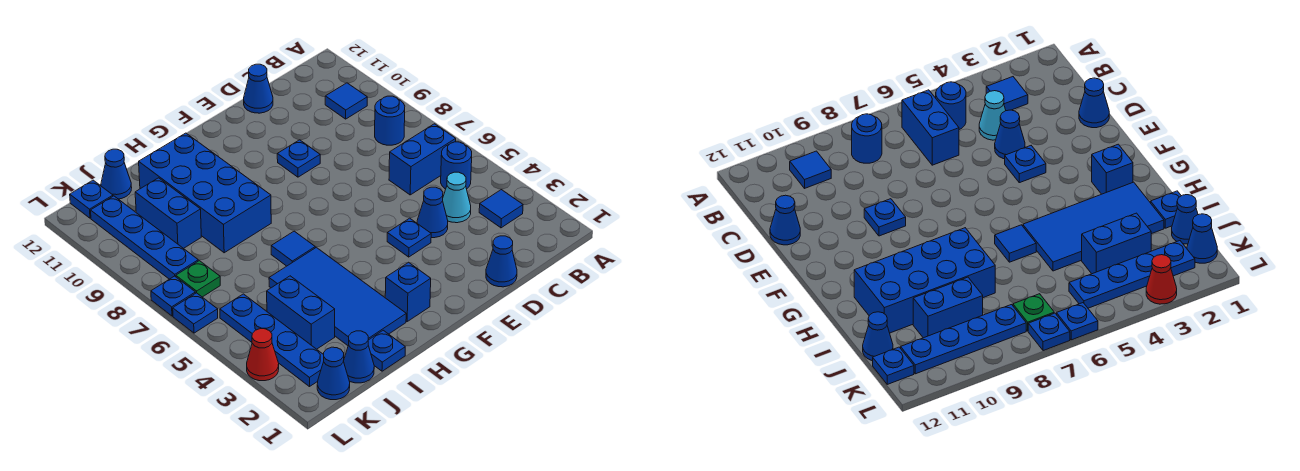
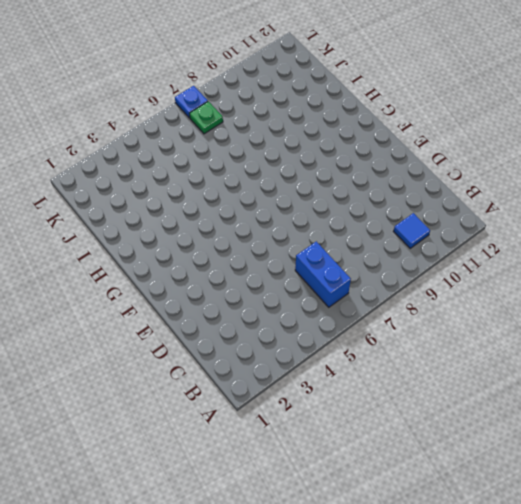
none -> blue 1x1 tile [479,190,523,228]
none -> blue 1x1 round brick [441,142,472,189]
none -> blue 1x1 round brick [375,96,405,145]

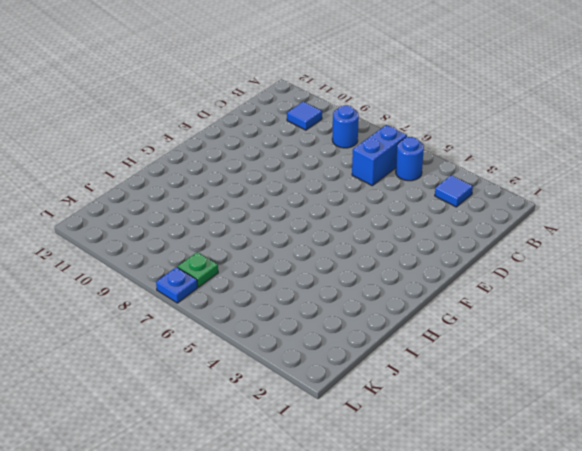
none -> cyan 1x1 cone [443,172,471,223]
none -> blue 1x1 cone [486,236,517,287]
none -> blue 1x1 cone [417,187,448,238]

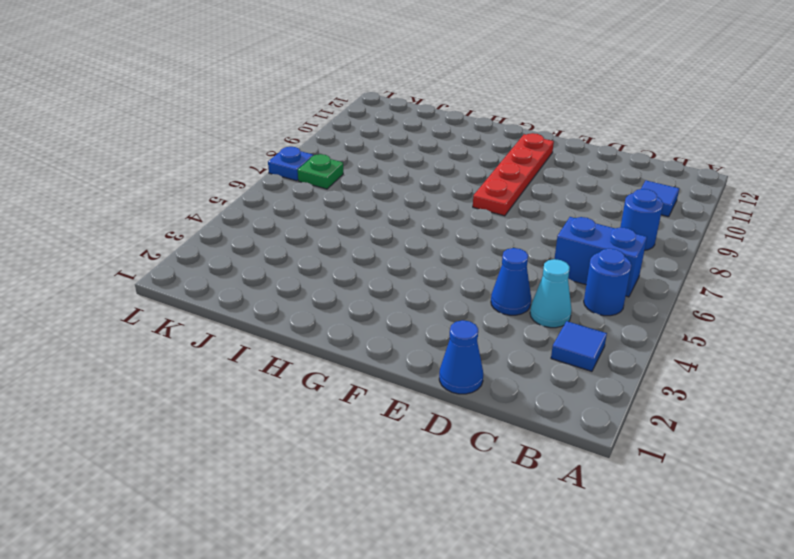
red 1x4 plate [473,133,554,216] -> none
none -> blue 1x1 cone [244,64,273,113]
none -> blue 1x1 plate [387,218,431,257]
none -> blue 1x1 plate [277,140,320,177]

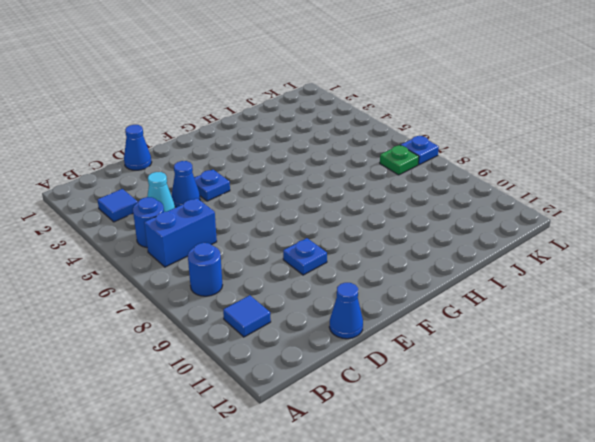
none -> blue 1x1 brick [385,262,431,321]
none -> blue 2x4 tile [269,247,406,345]
none -> blue 1x1 tile [271,231,315,266]

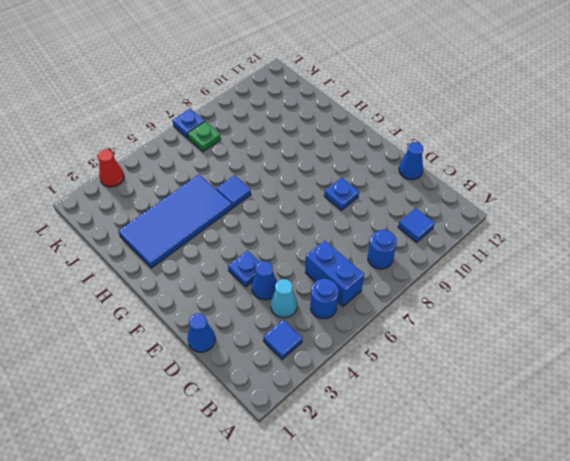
none -> blue 1x1 brick [385,262,431,321]
none -> blue 2x4 brick [139,133,271,253]
none -> blue 1x1 plate [368,330,405,371]

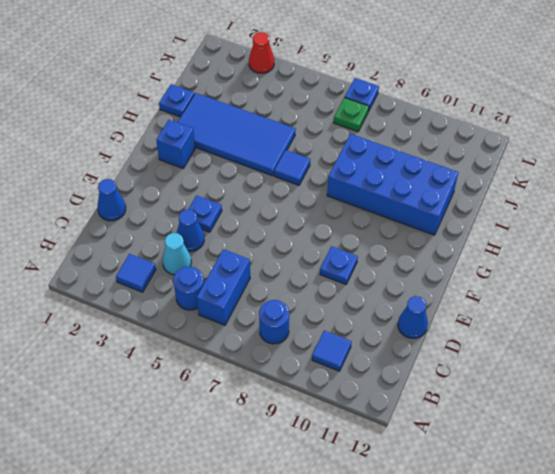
none -> blue 1x1 cone [343,331,374,383]
none -> blue 1x2 brick [267,276,335,349]
none -> blue 1x2 brick [135,178,201,249]

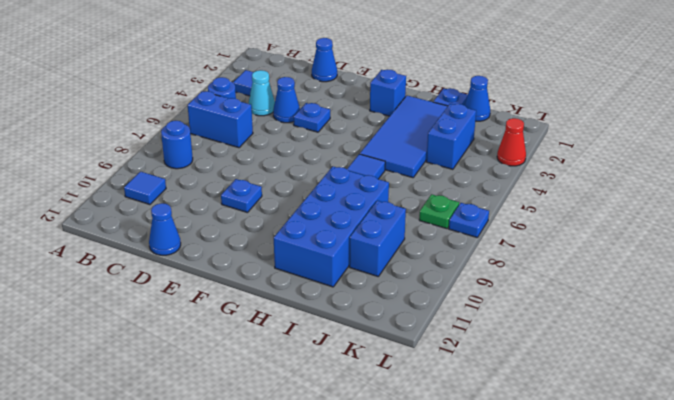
none -> blue 1x1 cone [101,149,132,199]
none -> blue 1x1 cone [317,347,350,400]
none -> blue 1x4 plate [220,294,324,387]

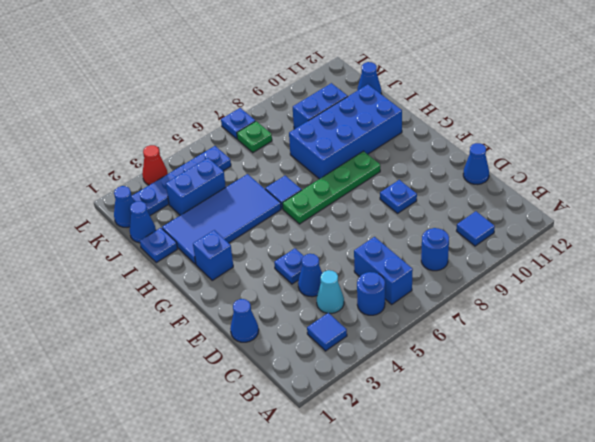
green 1x4 plate [282,151,380,224] -> none
none -> blue 1x4 plate [91,196,198,279]
none -> blue 1x1 plate [70,180,113,218]
none -> blue 1x1 plate [173,293,218,333]

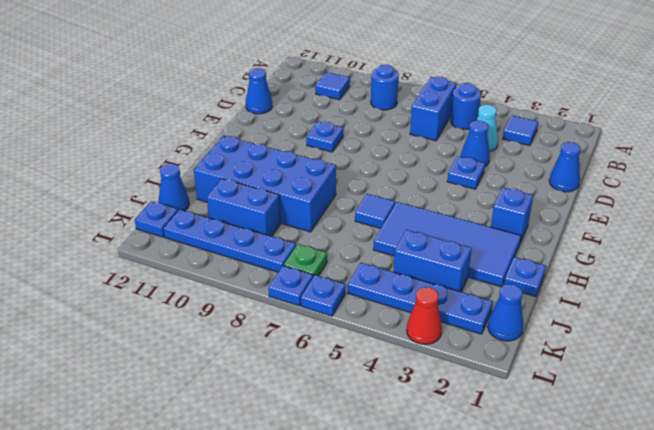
none -> blue 1x1 cone [343,331,374,383]

